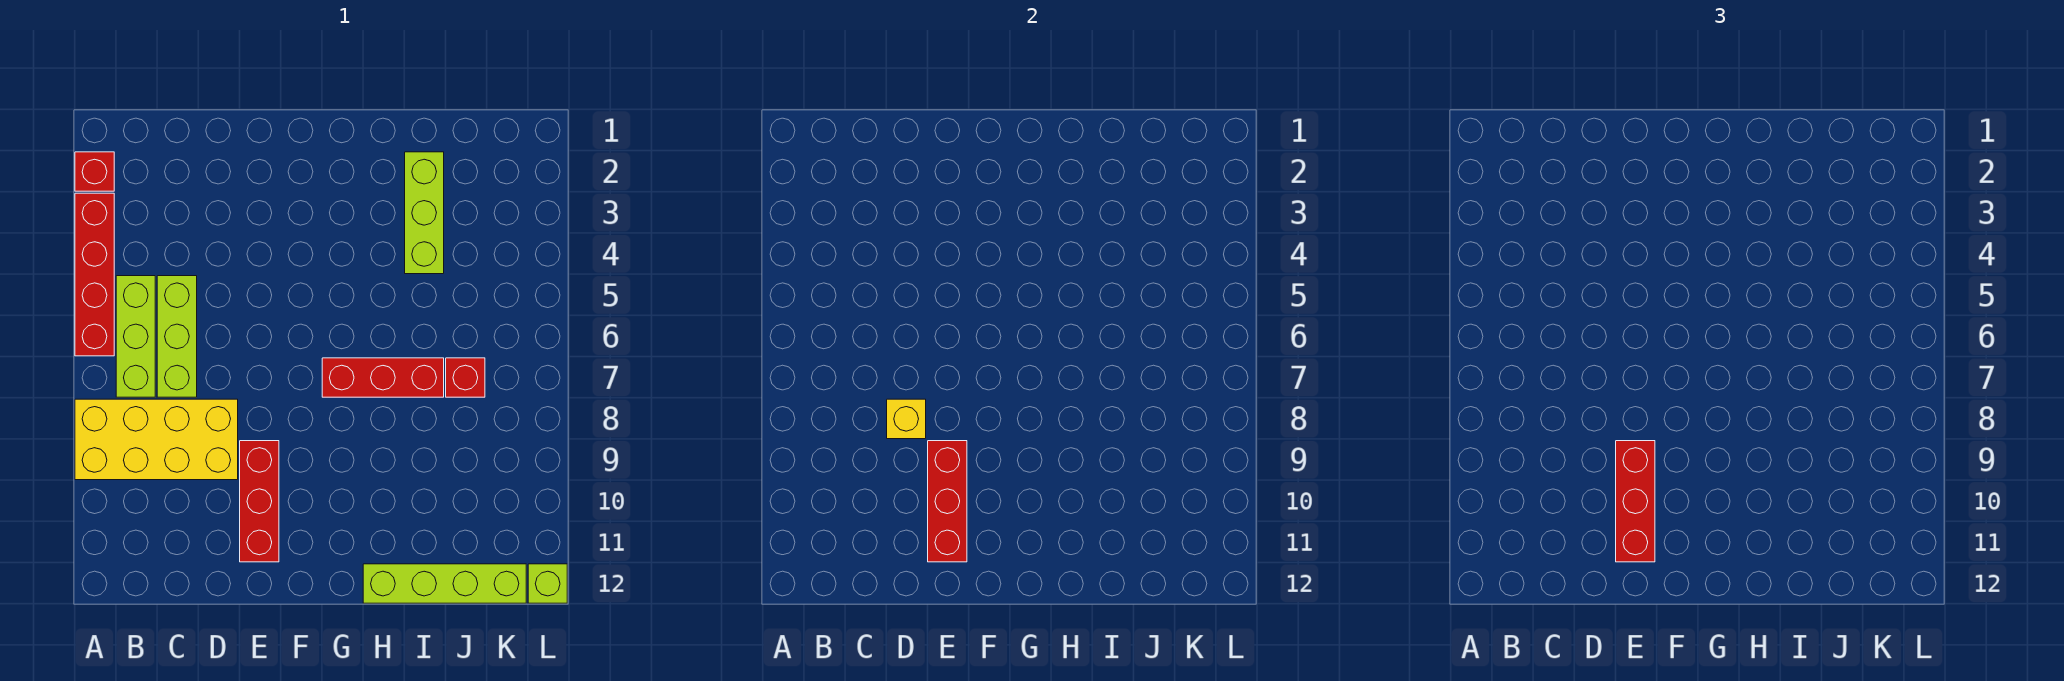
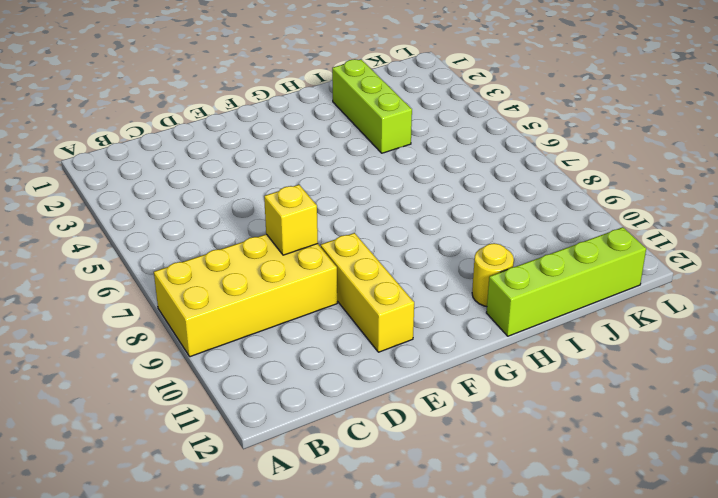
yellow 1x3 brick [321,233,414,352] -> red 1x3 brick [240,441,279,562]
yellow 1x1 round brick [472,243,514,307] -> none
none -> red 1x1 brick [75,152,114,191]
none -> red 1x4 brick [75,193,114,356]
none -> lime 1x3 brick [116,276,155,397]

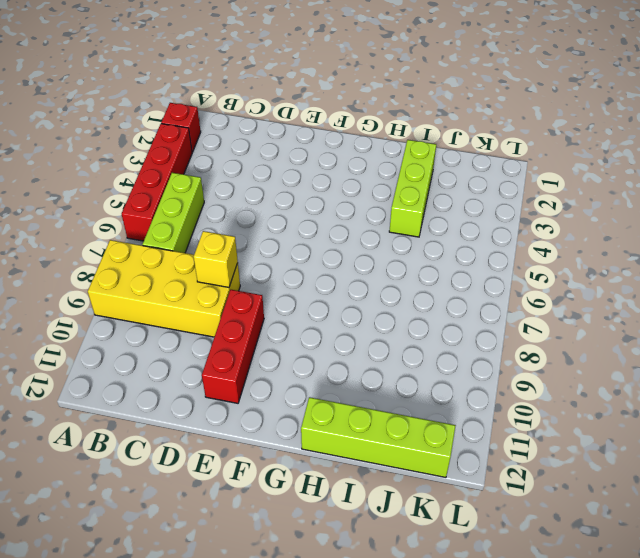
none -> lime 1x3 brick [157,276,197,397]
none -> red 1x3 brick [322,358,444,397]
none -> red 1x1 brick [446,358,485,397]

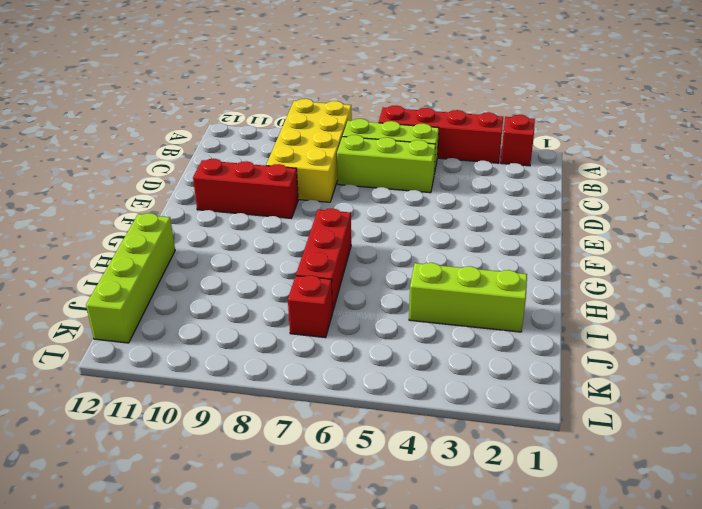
none -> lime 1x1 brick [528,564,567,603]
none -> yellow 1x1 brick [887,399,926,439]
none -> red 1x3 brick [928,441,967,562]

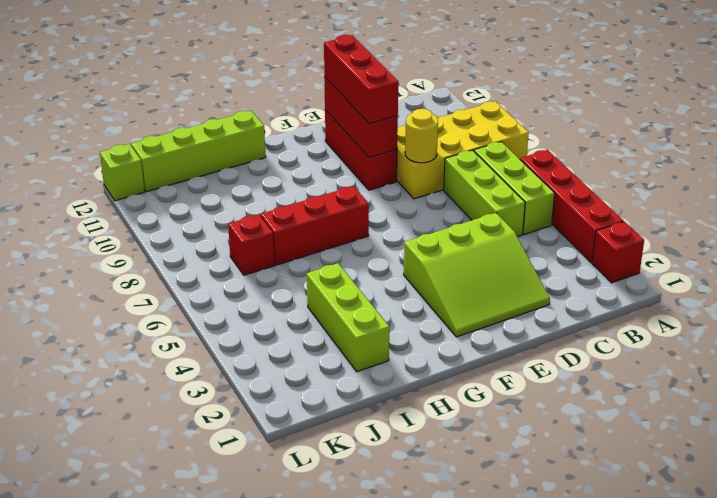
lime 3x3 slope [404,213,550,337] -> none
yellow 1x1 round brick [405,109,438,163] -> yellow 1x1 brick [887,399,926,439]

